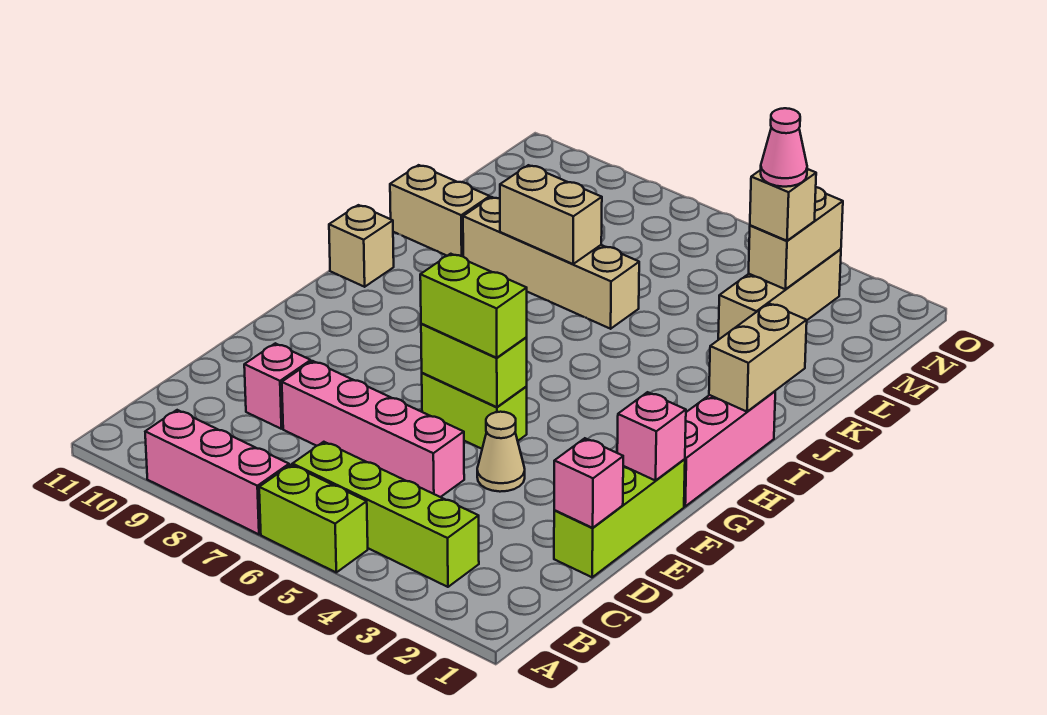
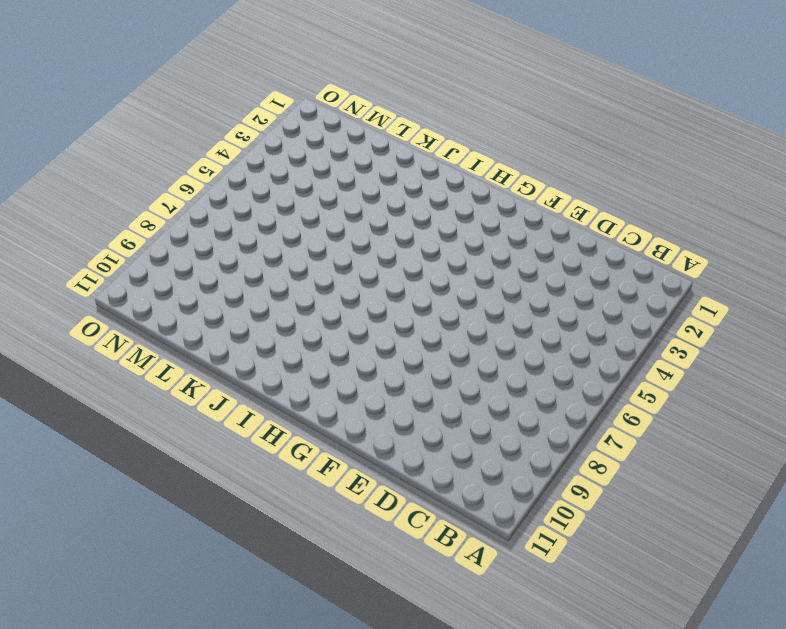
none -> lime 1x2 brick [259,465,368,572]
none -> pink 1x3 brick [145,410,289,534]
none -> lime 1x4 brick [293,442,479,587]

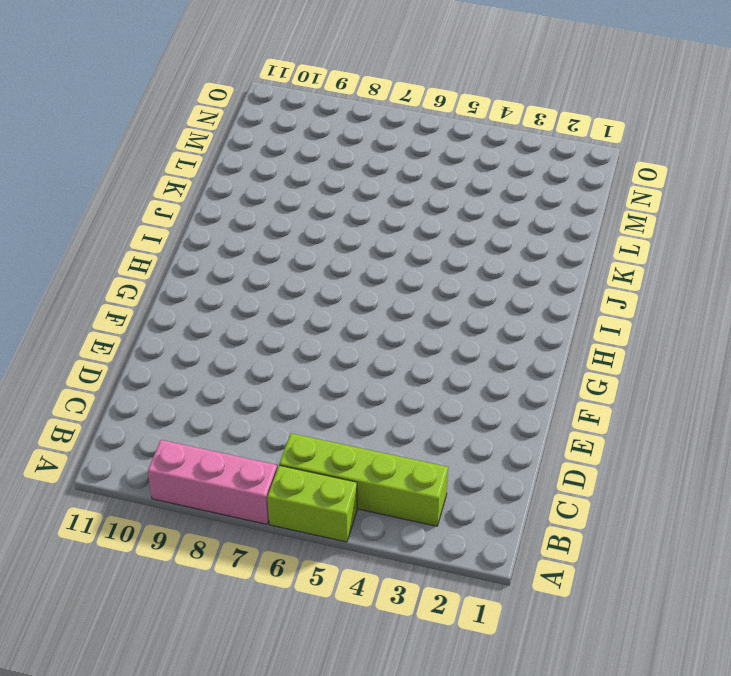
none -> lime 1x3 brick [554,459,685,577]
none -> pink 1x4 brick [282,361,464,497]
none -> pink 1x1 brick [244,343,311,429]

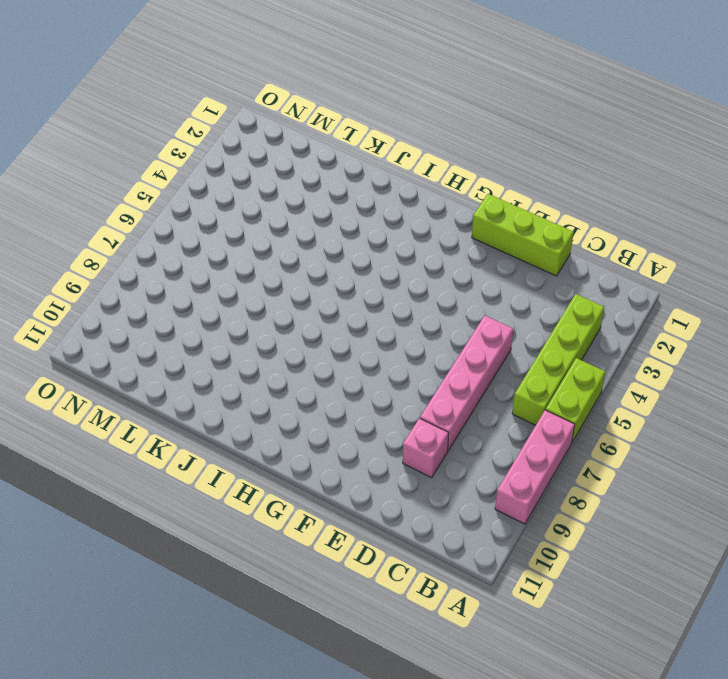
none -> tan 1x1 cone [477,412,525,492]
none -> lime 1x2 brick [422,373,527,449]
none -> pink 1x3 brick [684,391,775,506]

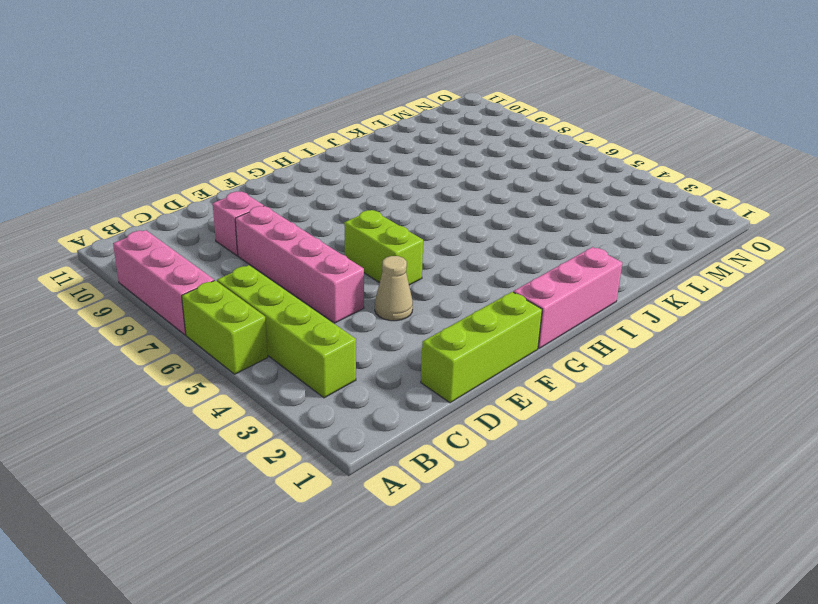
none -> tan 1x1 brick [329,205,394,287]
none -> tan 1x4 brick [463,197,639,329]
none -> tan 1x2 brick [390,165,490,256]

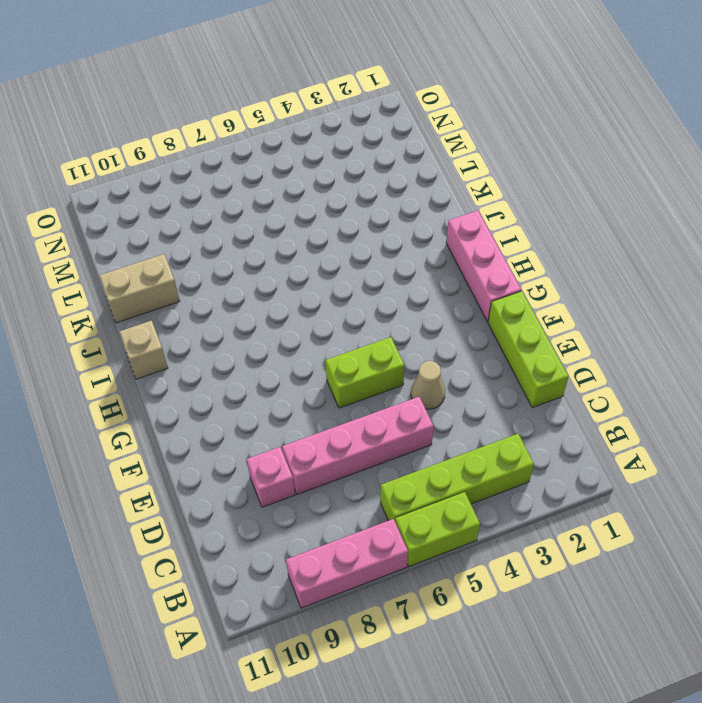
none -> tan 1x4 brick [463,197,639,329]
none -> tan 1x3 brick [718,249,841,340]
none -> pink 1x1 brick [554,438,623,528]

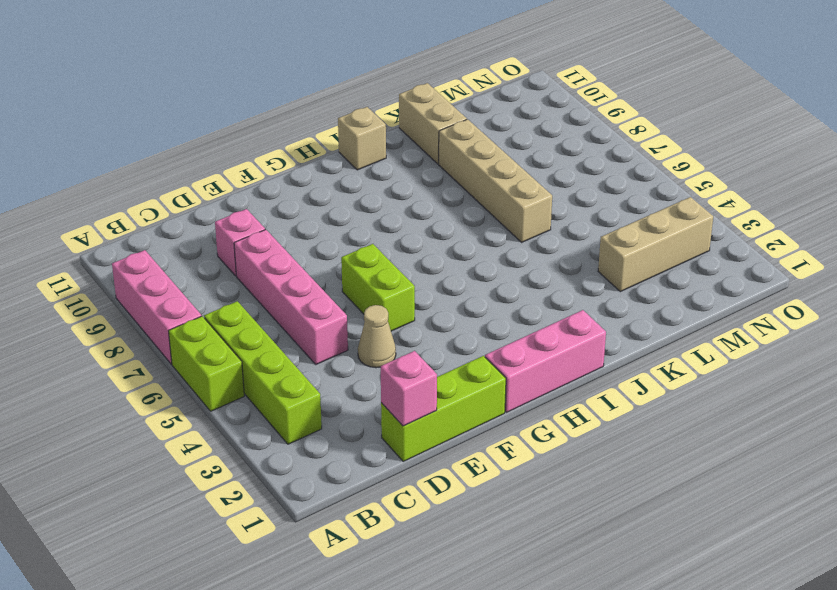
none -> pink 1x1 brick [617,392,686,481]
none -> lime 1x2 brick [421,324,527,407]
none -> tan 1x2 brick [709,303,807,412]

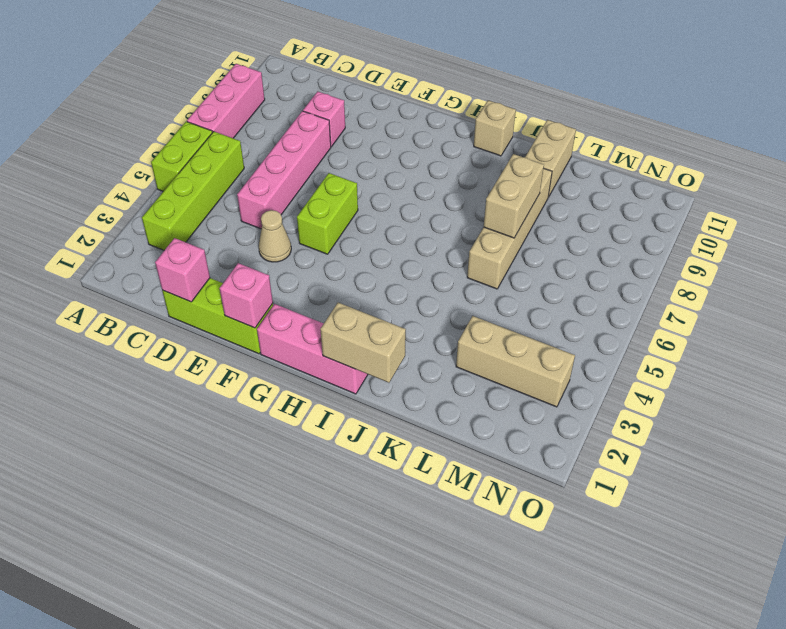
none -> lime 1x2 brick [421,324,527,407]
none -> tan 1x2 brick [749,187,843,289]
none -> lime 1x2 brick [420,254,527,358]

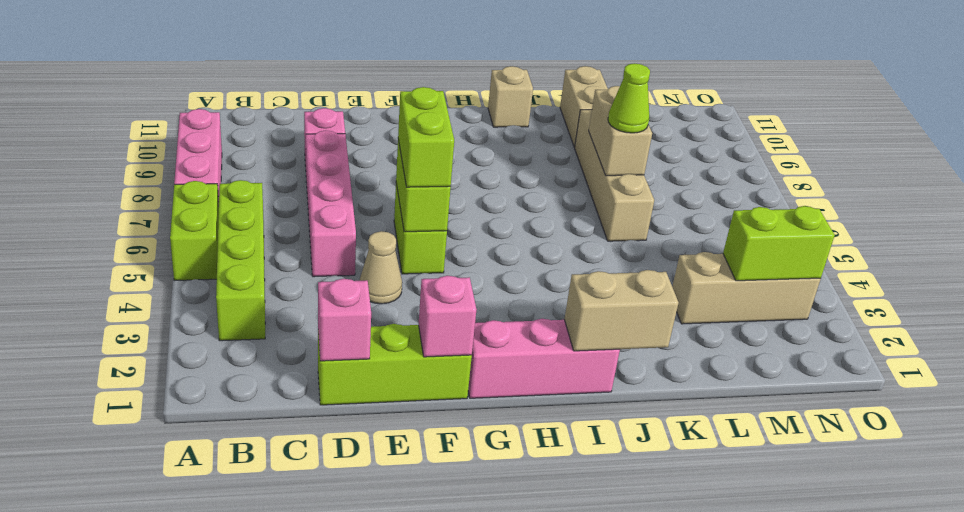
lime 1x1 cone [608,63,650,133] -> none
lime 1x2 brick [723,206,835,281] -> tan 1x2 brick [749,187,843,289]
none -> tan 1x1 brick [750,169,816,241]
none -> pink 1x1 cone [761,108,807,187]

